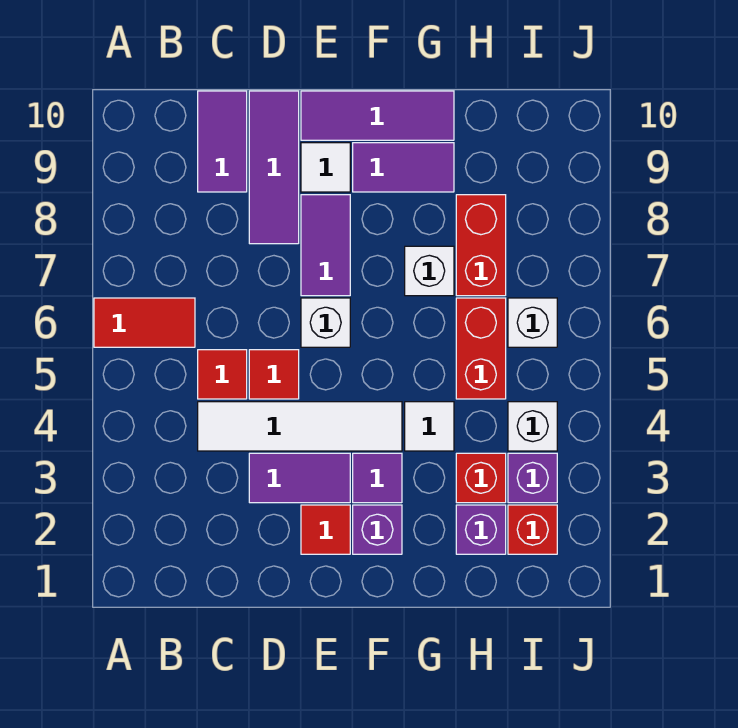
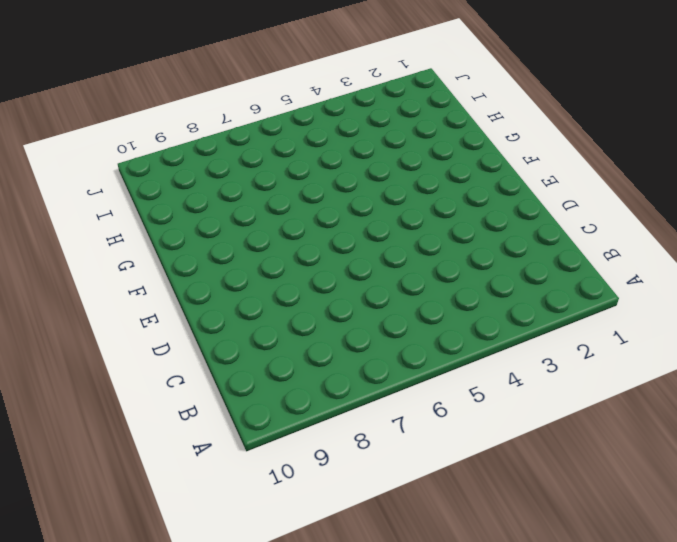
none -> red 1x2 tile [94,298,195,347]
none -> white 1x4 tile [198,402,402,451]
none -> red 1x1 tile [198,350,247,399]

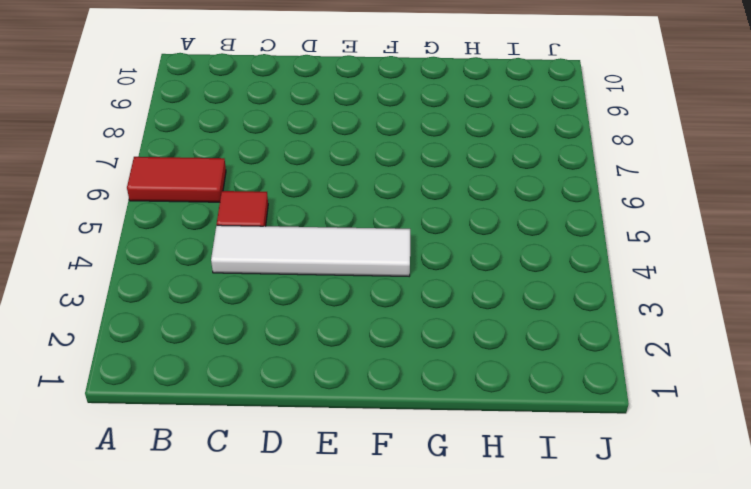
none -> purple 1x2 tile [198,91,247,192]
none -> purple 1x2 tile [249,453,350,503]
none -> red 1x1 tile [249,350,299,399]

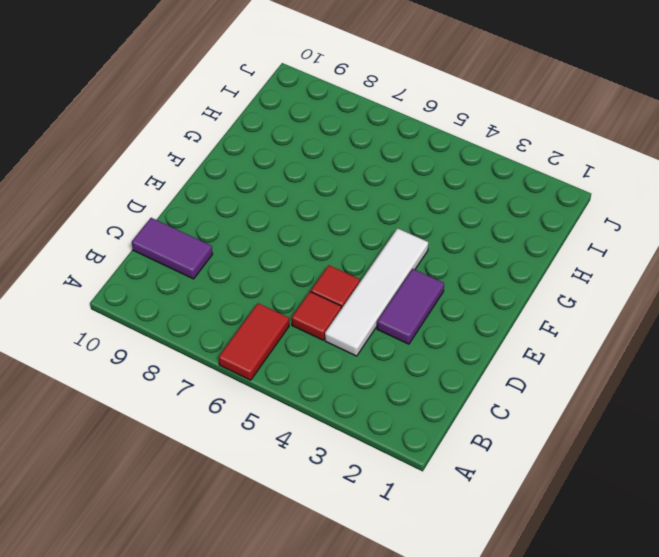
none -> purple 1x3 tile [249,91,299,244]
none -> red 1x1 tile [301,505,350,554]
none -> white 1x1 brick [301,298,350,347]

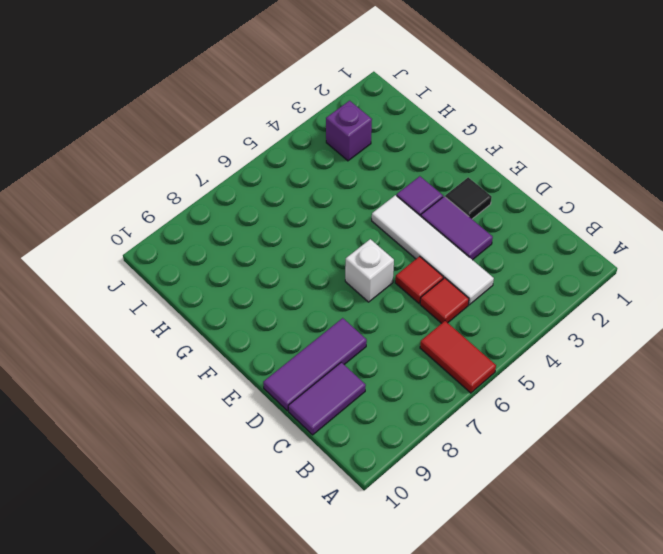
black 1x1 tile [445,177,492,219] -> red 1x1 tile [301,505,350,554]
none -> purple 1x2 tile [301,195,350,296]
none -> white 1x1 tile [301,143,350,192]
none -> purple 1x3 tile [301,91,454,140]

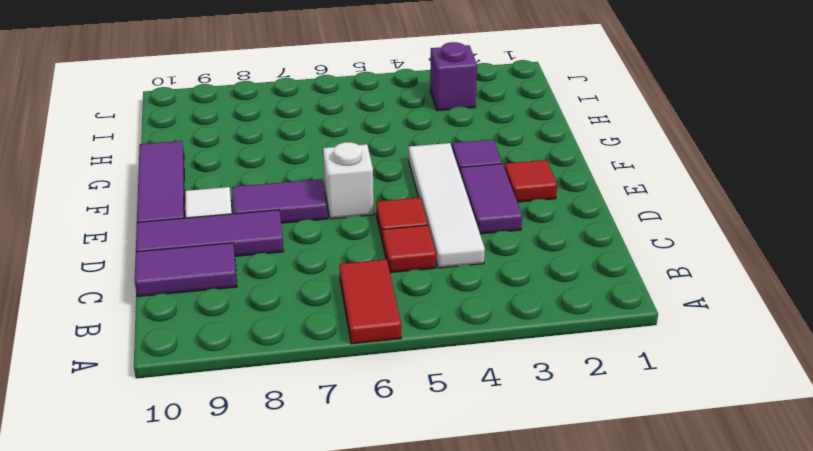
none -> purple 1x1 brick [353,505,402,554]
none -> purple 1x2 tile [353,143,454,192]
none -> white 1x1 tile [405,402,454,451]

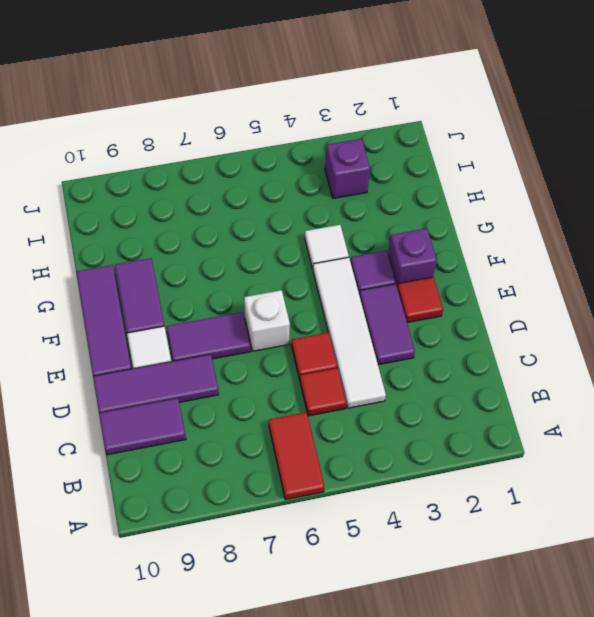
none -> white 1x1 brick [405,246,454,296]
none -> purple 1x1 brick [456,505,506,554]
none -> red 1x1 brick [456,453,506,503]

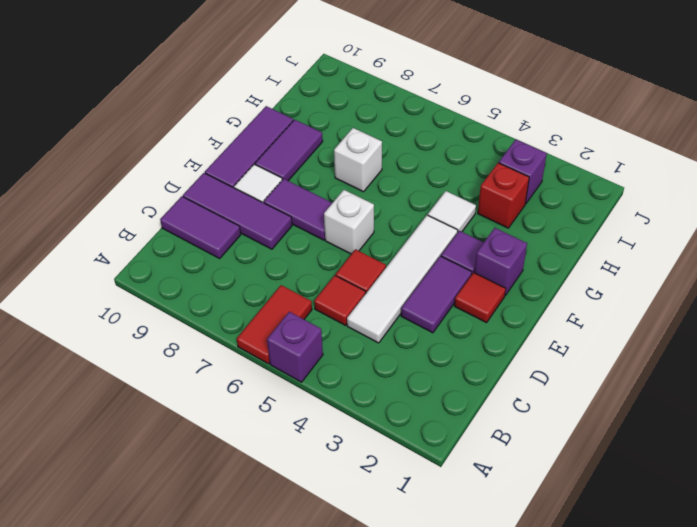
purple 1x1 brick [267,312,323,382] -> purple 1x1 brick moved to [456,505,506,554]
none -> red 1x2 brick [456,298,506,399]
none -> red 1x2 brick [456,195,506,296]
none -> red 1x1 brick [508,505,557,554]

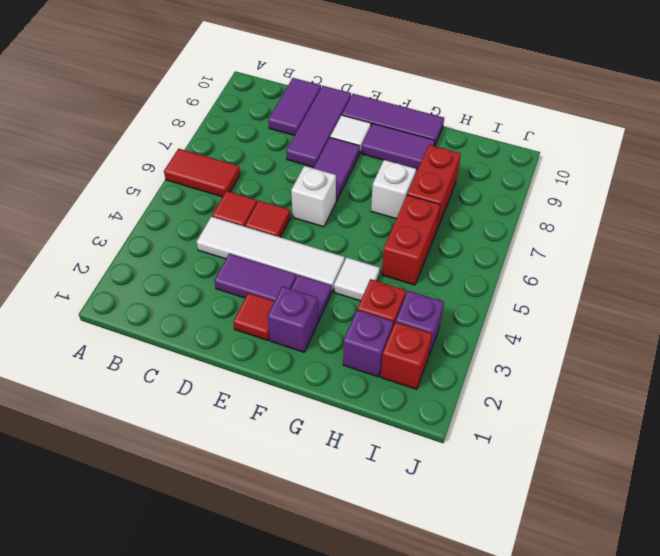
none -> white 1x1 brick [508,402,557,451]
none -> white 1x1 brick [508,298,557,347]

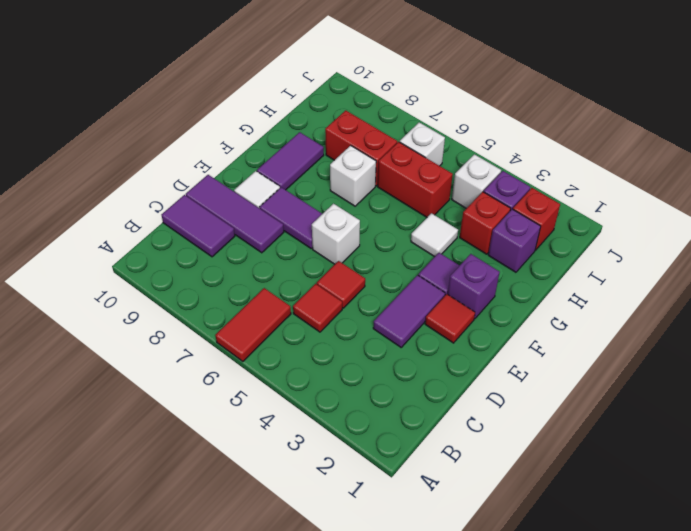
none -> white 1x4 tile [198,402,402,451]
none -> purple 1x3 tile [301,91,454,140]

